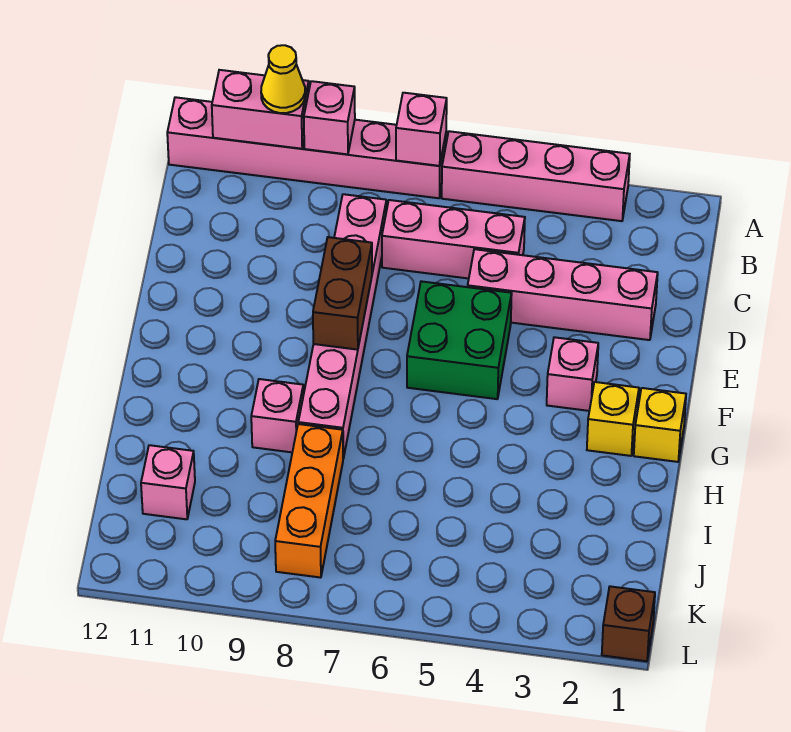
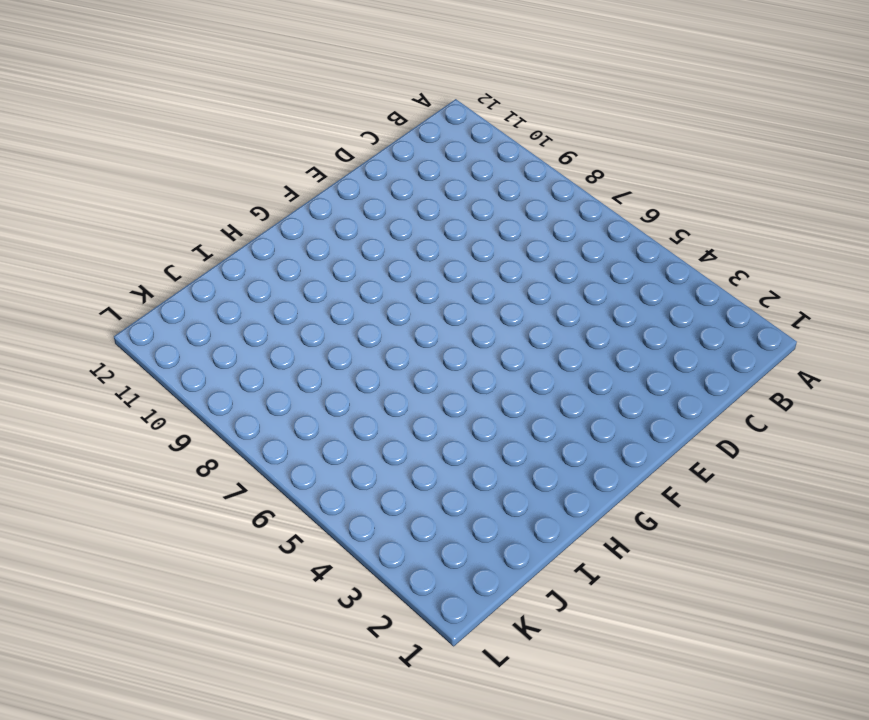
none -> pink 1x4 brick [442,131,630,221]
none -> pink 1x6 brick [167,97,446,198]
none -> pink 1x3 brick [382,200,525,279]

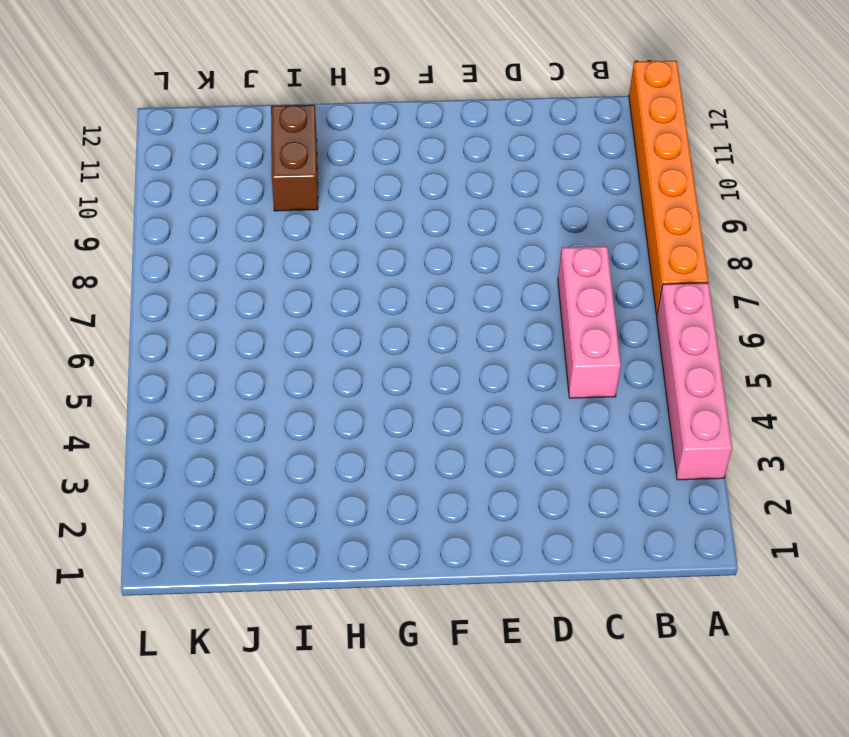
orange 1x6 brick [629,61,708,314] -> pink 1x6 brick [167,97,446,198]
brown 1x2 brick [271,105,318,211] -> brown 1x2 brick turned to [313,237,372,350]
none -> pink 1x6 brick [298,194,386,459]
none -> pink 1x4 brick [468,249,658,340]
none -> green 2x2 brick [407,281,512,399]

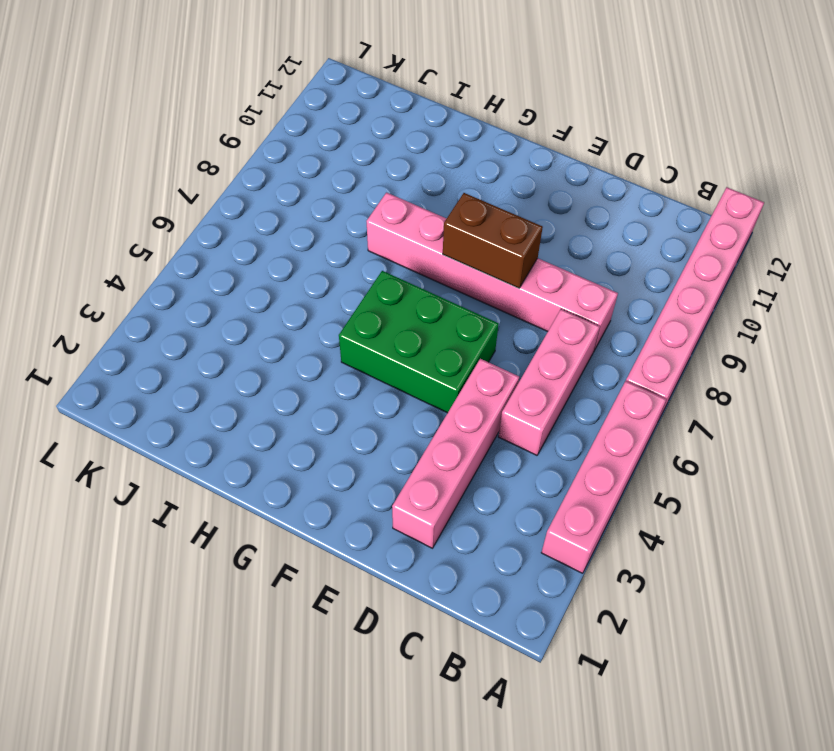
green 2x3 brick [339,271,499,413] -> green 2x2 brick [407,281,512,399]
none -> pink 1x1 brick [547,337,598,411]
none -> yellow 1x1 brick [634,388,686,462]
none -> yellow 1x1 brick [587,382,639,456]

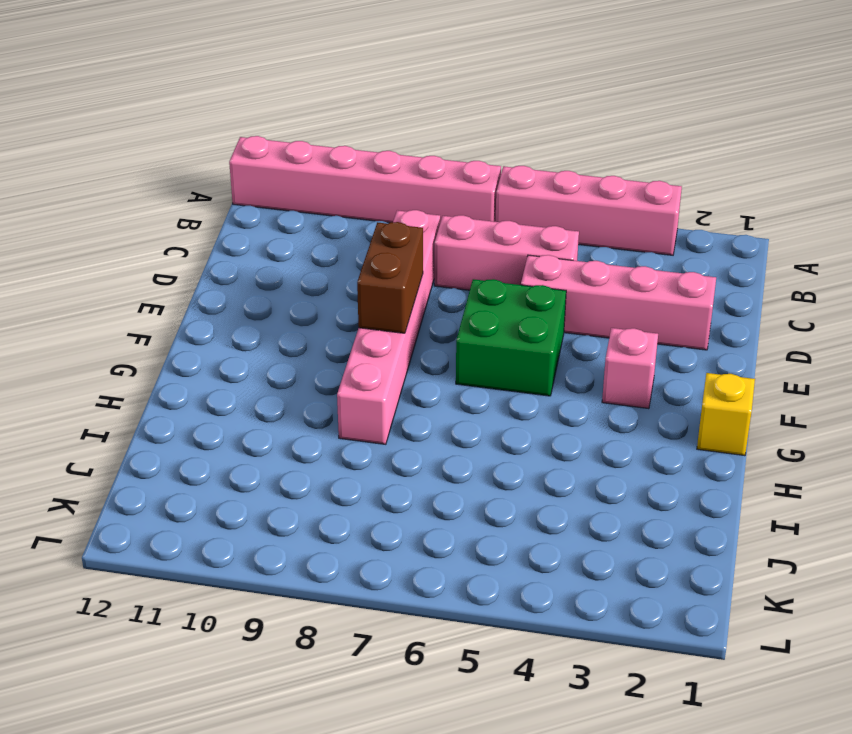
none -> yellow 1x1 brick [587,382,639,456]
none -> pink 1x1 brick [251,379,303,452]
none -> orange 1x3 brick [275,424,343,578]

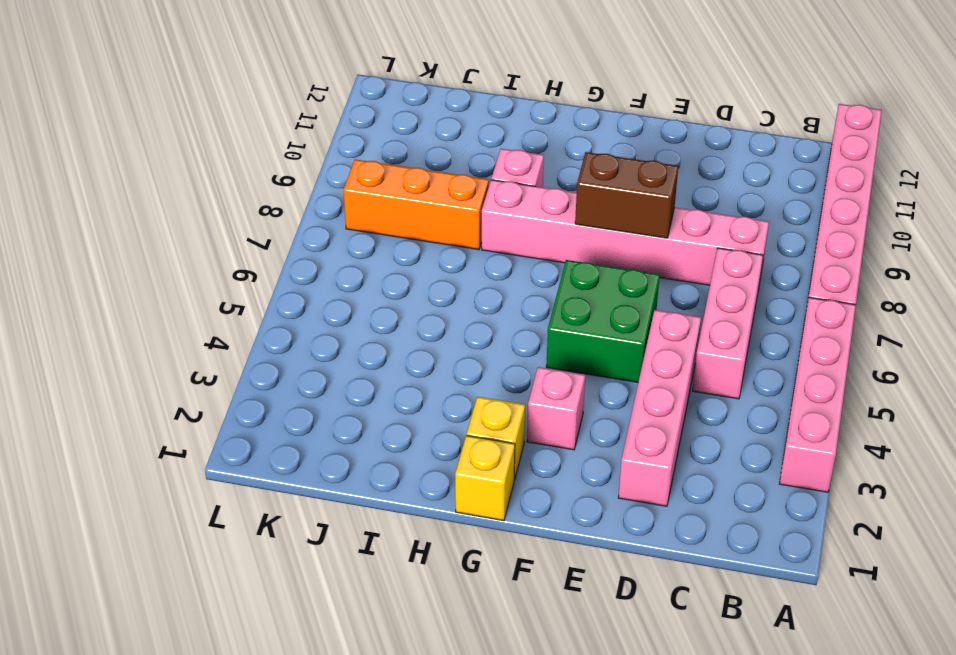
none -> pink 1x1 brick [141,445,195,519]
none -> brown 1x1 brick [602,586,655,661]
none -> pink 1x1 brick [396,93,447,166]

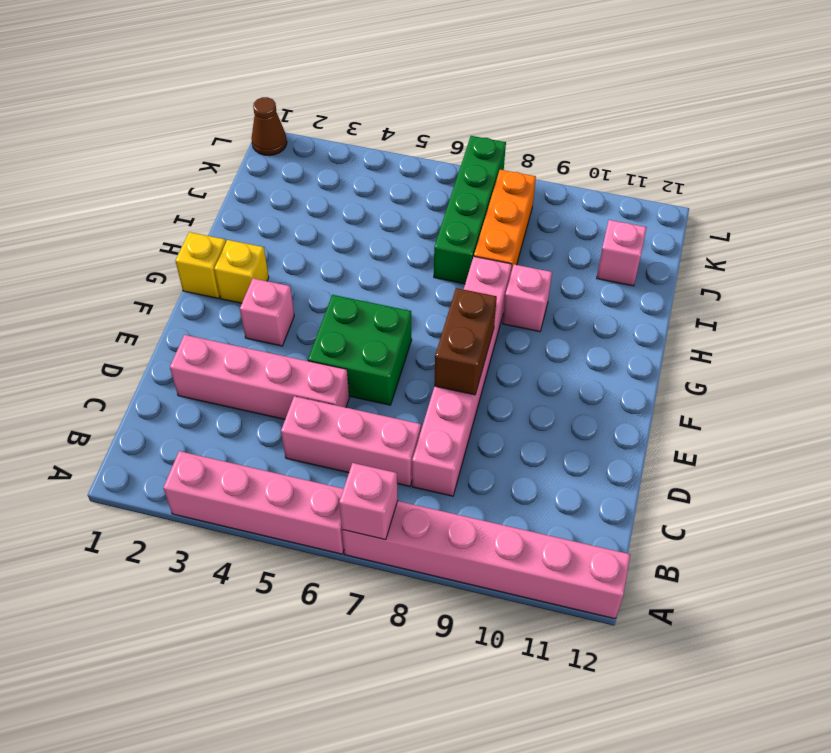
green 1x4 brick [434,136,506,284] -> none
brown 1x1 cone [251,97,287,156] -> brown 1x1 brick [602,586,655,661]
none -> pink 1x1 brick [304,81,355,154]
none -> pink 1x2 brick [212,70,309,149]
none -> yellow 1x1 cone [261,45,305,113]

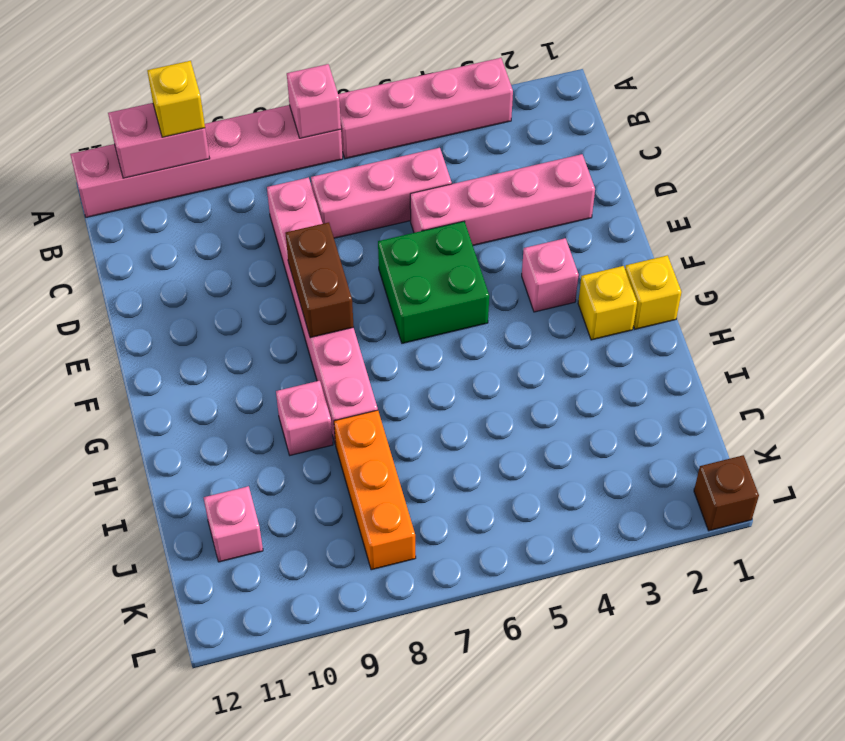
yellow 1x1 brick [147,61,205,137] -> yellow 1x1 cone [261,45,305,113]
none -> pink 1x1 brick [304,81,355,154]

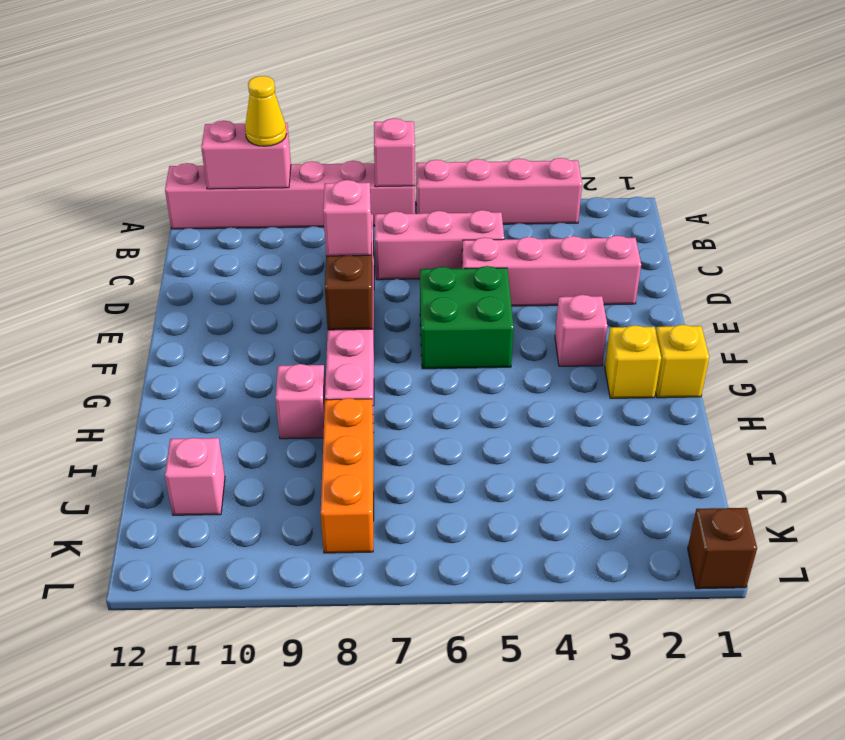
pink 1x1 brick [323,180,371,256] -> pink 1x1 brick moved to [304,81,355,154]

